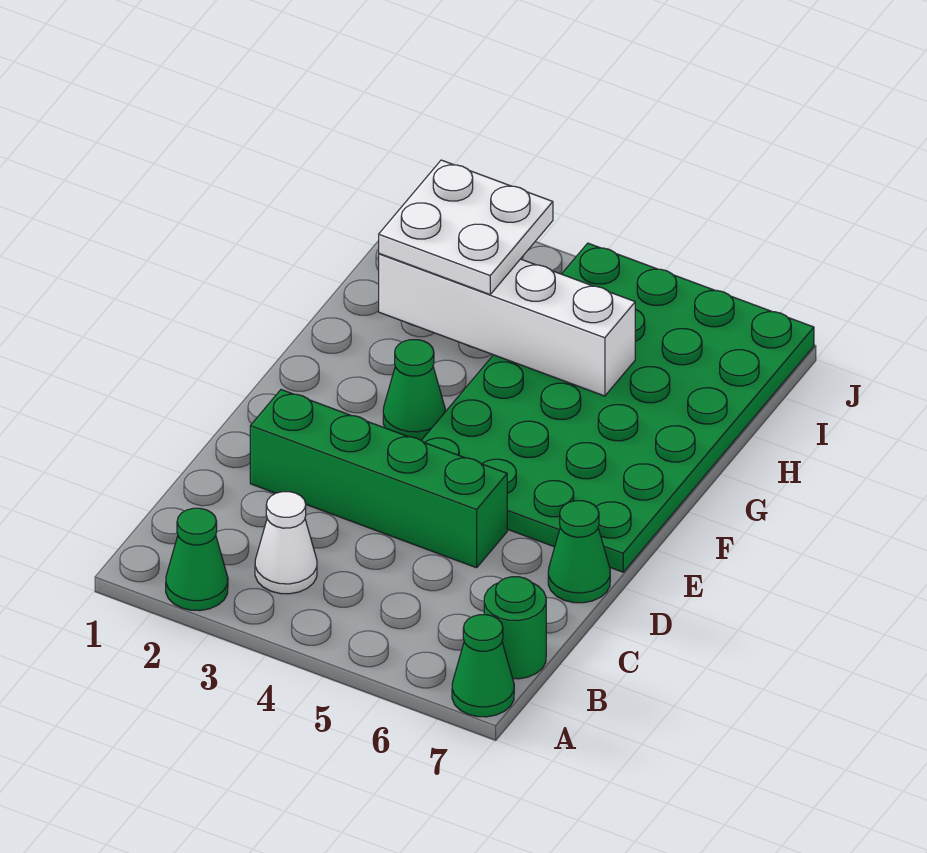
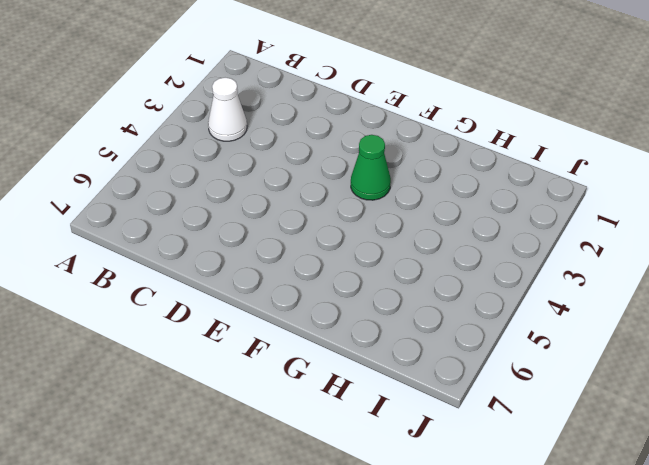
none -> green 1x1 cone [166,508,228,611]
none -> green 1x1 cone [452,615,514,717]

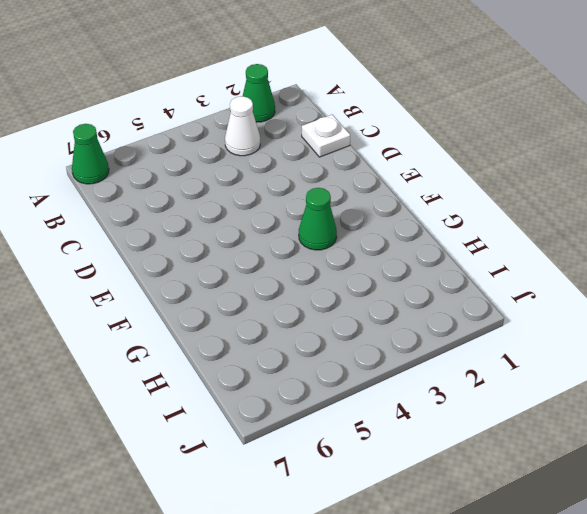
white 1x1 plate [302,115,350,157] -> none
none -> green 1x1 round brick [484,577,546,679]
none -> green 1x4 brick [250,390,507,568]

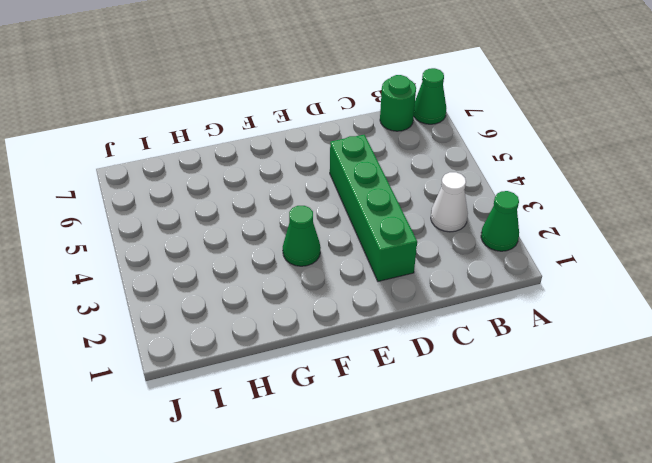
none -> green 1x1 cone [548,501,610,603]
none -> green 4x6 plate [421,243,814,572]

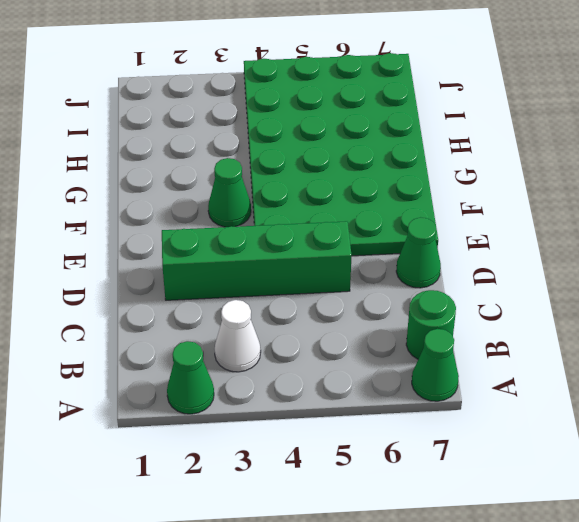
none -> white 1x4 brick [379,254,635,396]
none -> white 2x2 plate [379,160,553,294]

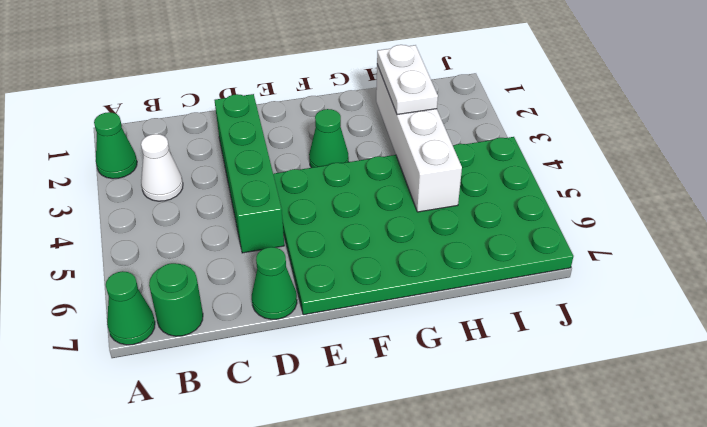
white 1x2 plate [377,45,438,115] -> white 2x2 plate [379,160,553,294]

